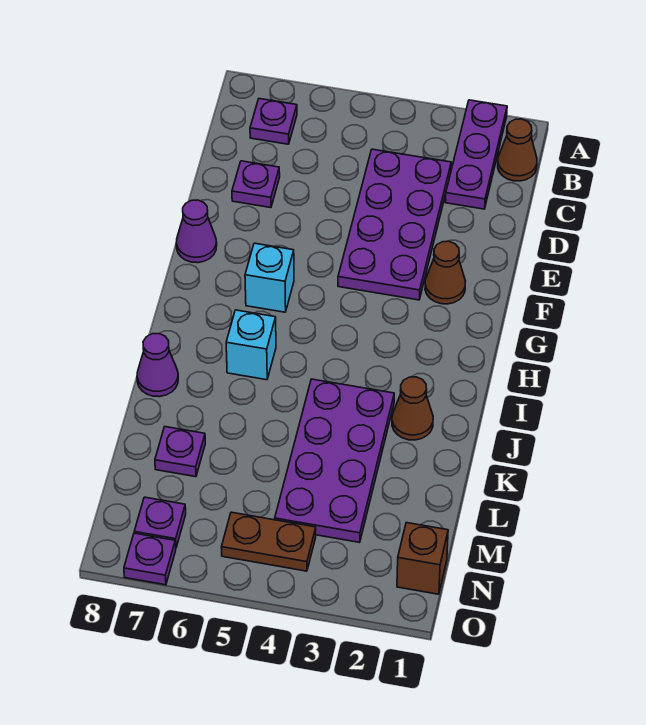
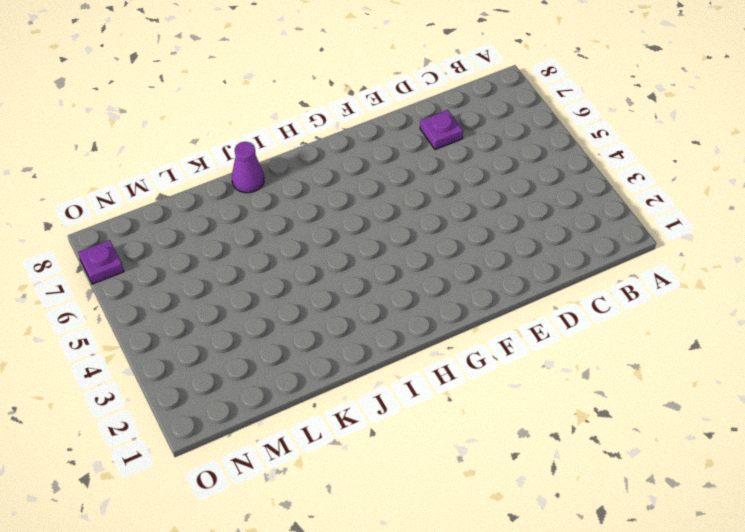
none -> purple 1x3 plate [445,100,507,209]
none -> brown 1x1 cone [498,119,537,181]
none -> purple 1x1 plate [250,99,297,144]

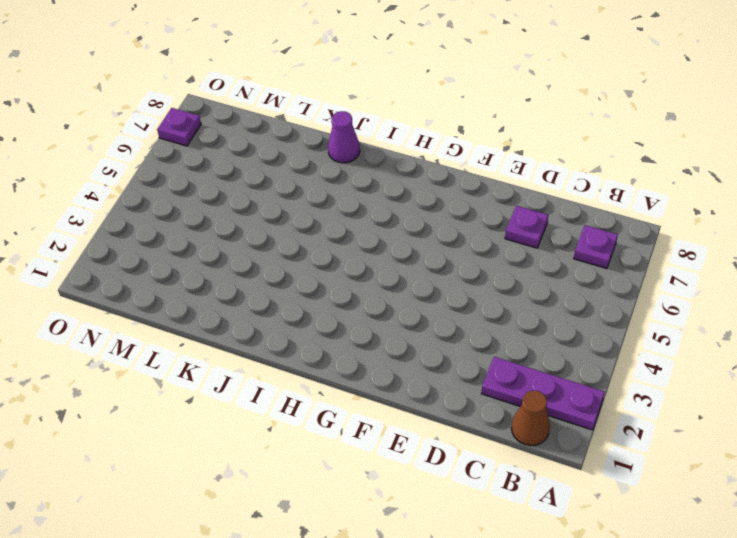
none -> purple 2x4 plate [338,149,451,300]
none -> brown 1x1 cone [425,241,466,304]
none -> purple 1x1 cone [176,200,217,263]

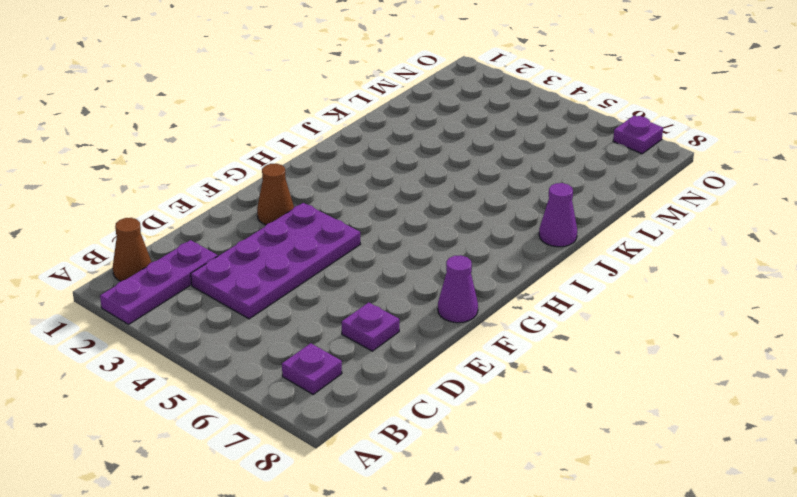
none -> cyan 1x1 brick [245,243,294,312]
none -> cyan 1x1 brick [226,310,276,380]
none -> brown 1x1 cone [392,377,433,440]

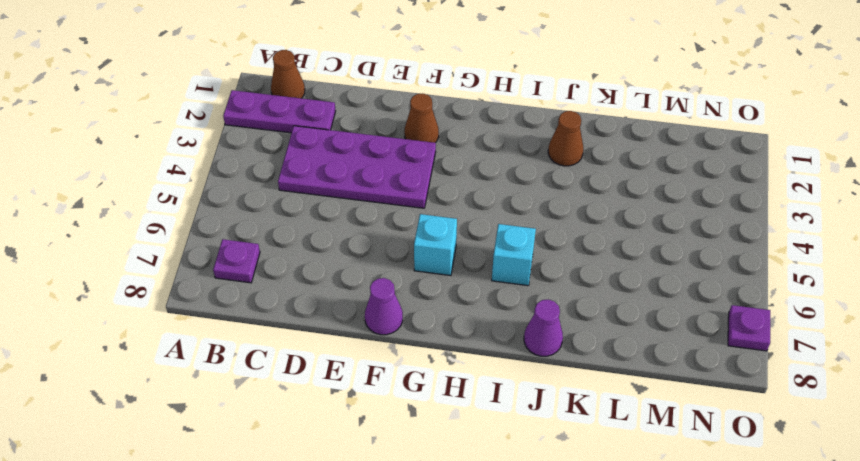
none -> purple 1x1 plate [232,161,280,208]
none -> purple 2x4 plate [275,379,394,543]
none -> purple 1x1 plate [155,427,205,477]

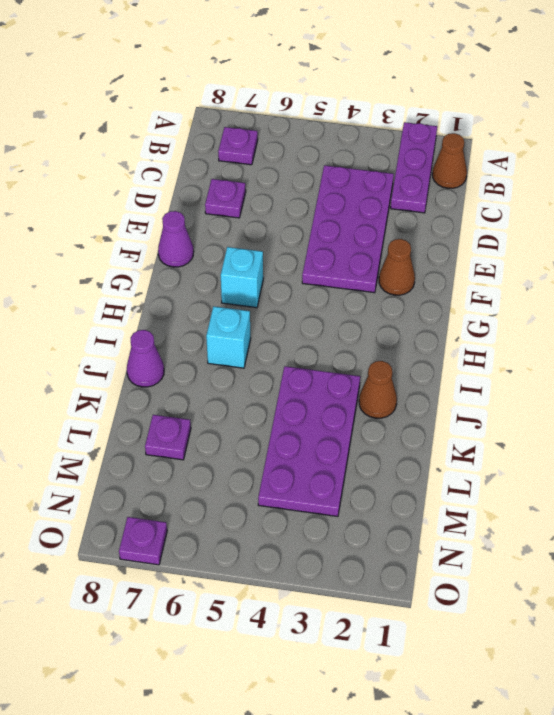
none -> brown 1x1 brick [397,523,448,594]
none -> brown 1x2 plate [221,512,316,571]
none -> purple 1x1 plate [134,497,186,547]

